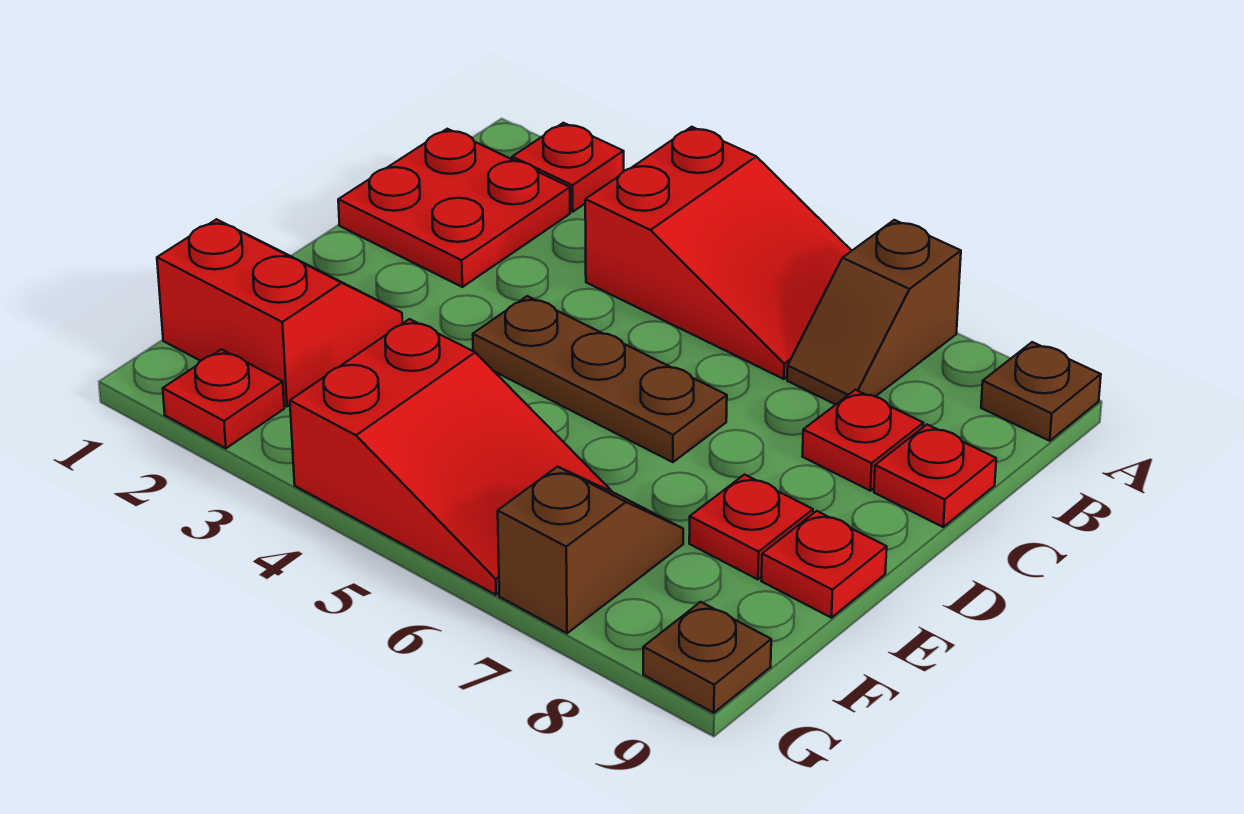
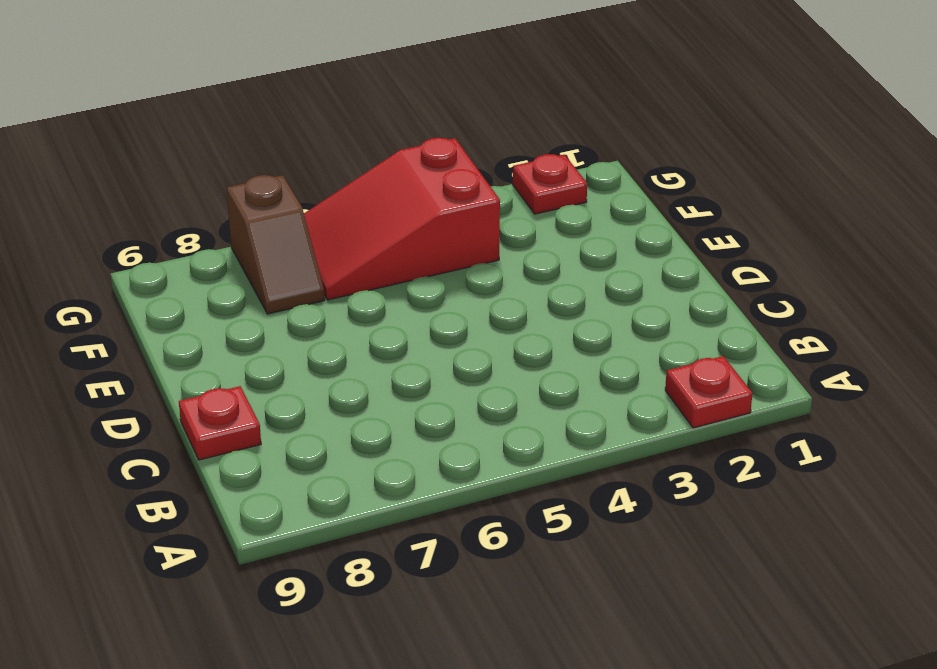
none -> red 2x3 slope [585,127,852,379]
none -> brown 1x2 slope [787,220,961,405]
none -> brown 1x1 plate [981,342,1101,441]

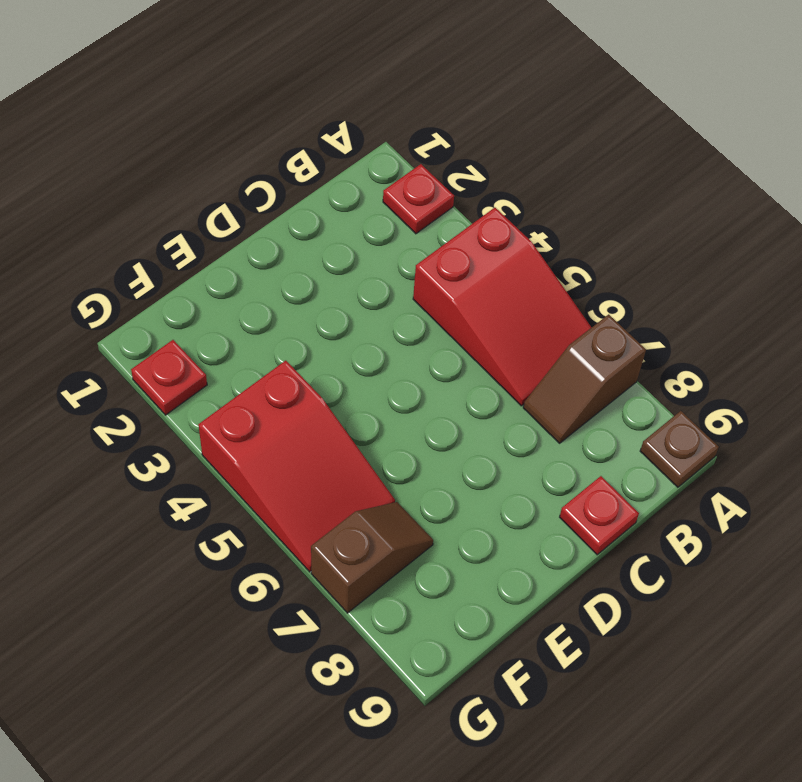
none -> red 2x2 plate [338,129,570,287]
none -> red 1x1 plate [802,390,923,491]
none -> brown 1x3 plate [473,296,727,462]

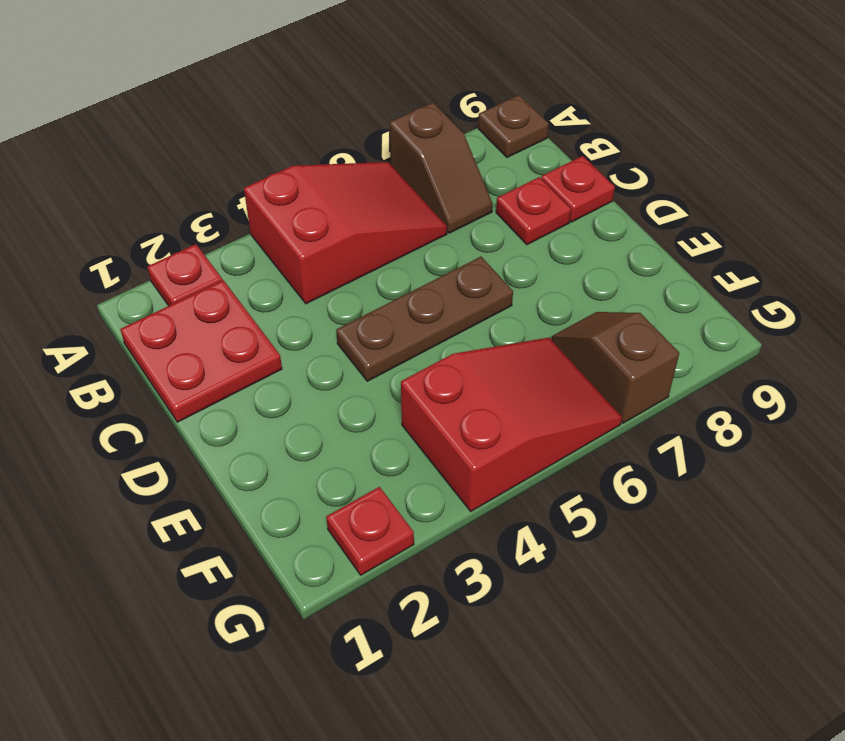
none -> red 2x2 slope [157,219,402,407]
none -> red 1x1 plate [689,475,813,579]
none -> red 1x1 plate [761,511,887,618]

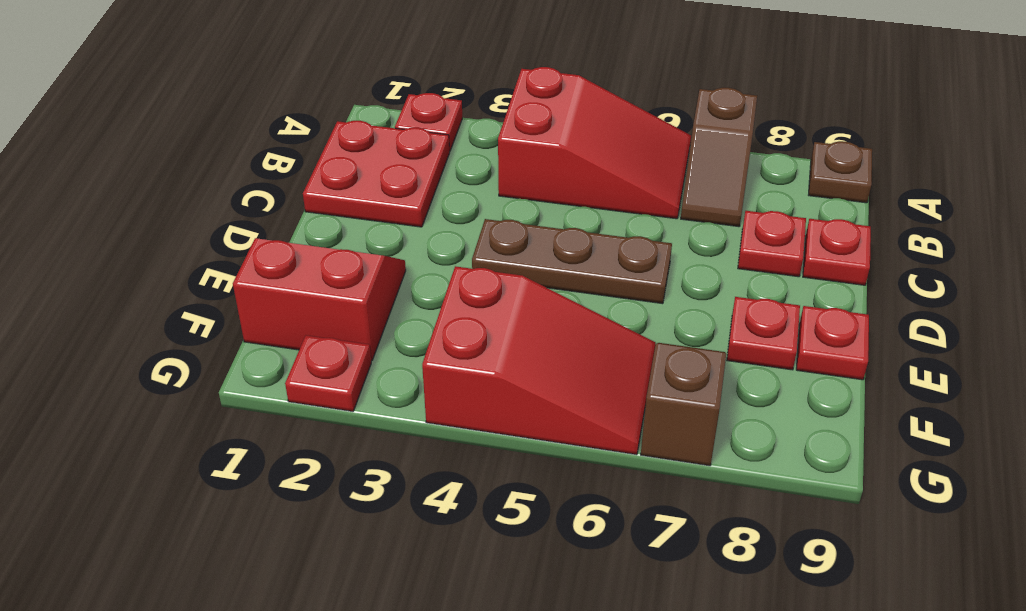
none -> brown 1x1 plate [643,602,771,713]

